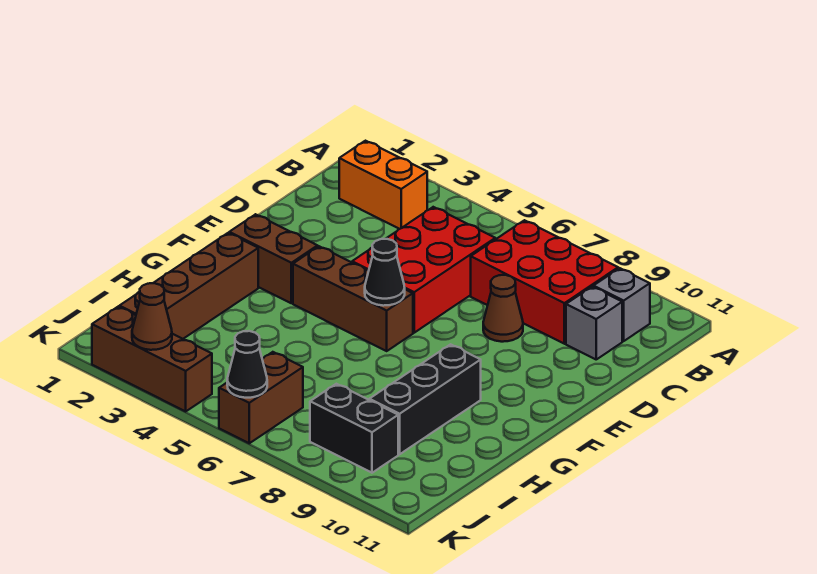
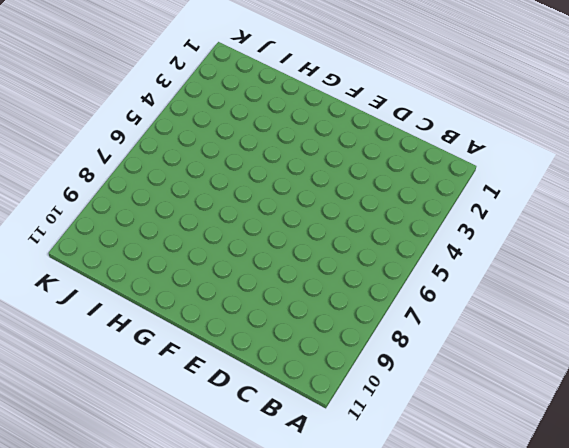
none -> orange 1x2 brick [339,141,427,229]
none -> red 2x3 brick [471,220,618,344]
none -> grey 1x1 brick [593,268,650,341]

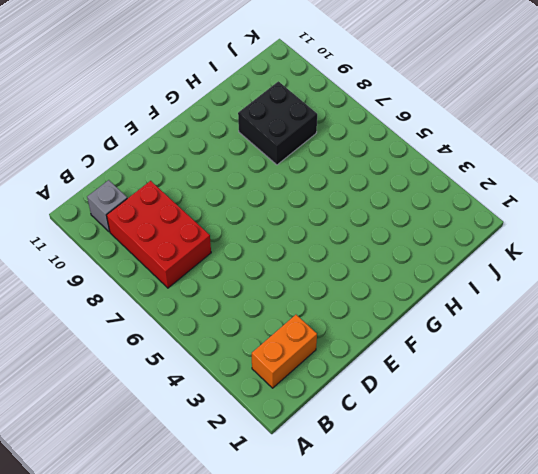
orange 1x2 brick [252,315,317,388] -> orange 1x2 brick turned to [339,141,427,229]
black 2x2 brick [238,81,317,165] -> black 1x3 brick [369,344,481,454]
none -> red 2x3 brick [352,207,495,333]
none -> grey 1x1 brick [566,287,622,359]
none -> brown 1x1 cone [483,275,523,342]

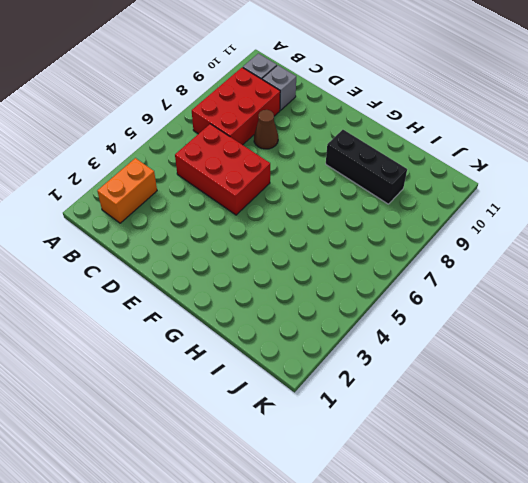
none -> brown 1x2 brick [229,214,318,303]
none -> brown 1x3 brick [293,246,413,351]
none -> brown 1x4 brick [119,233,258,339]

